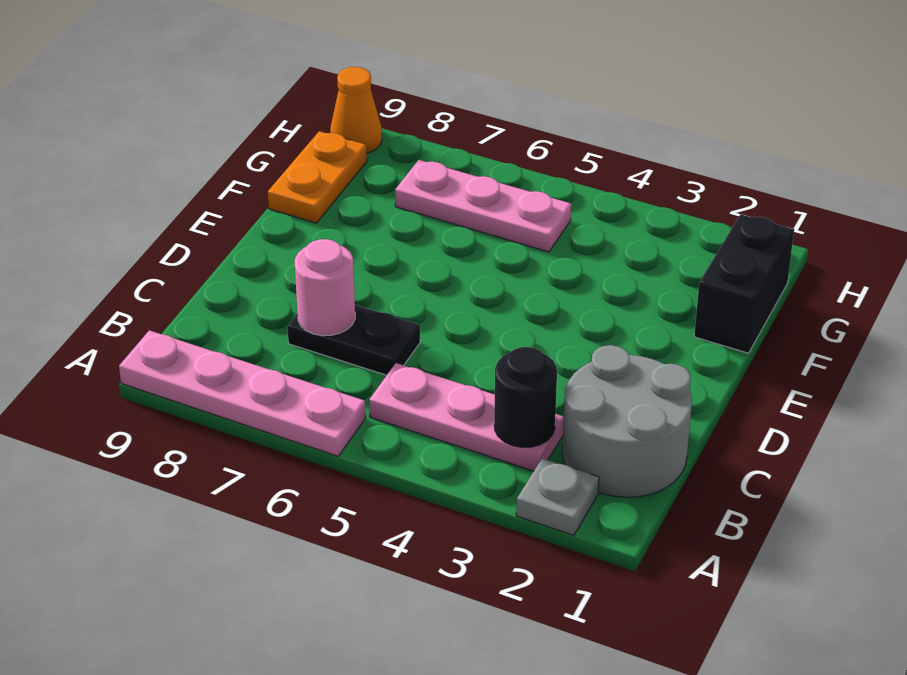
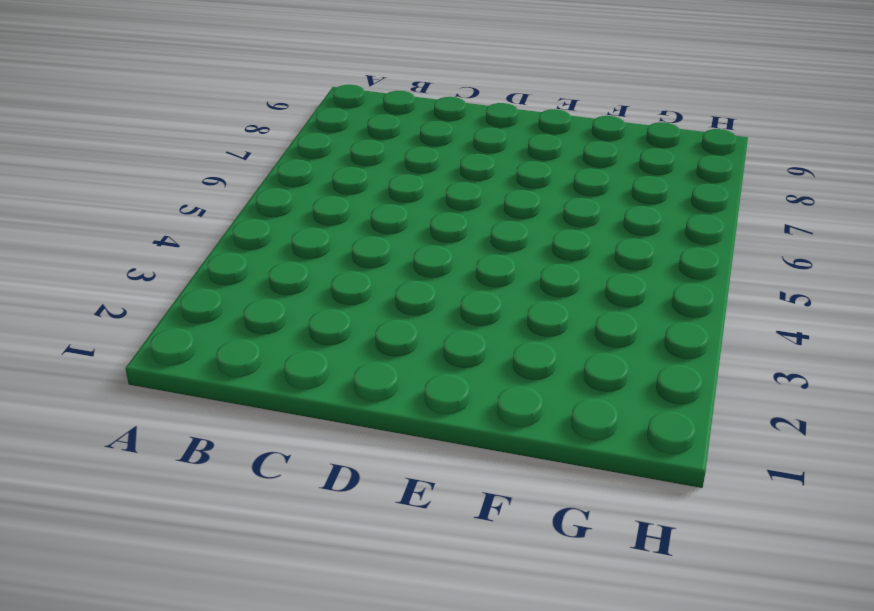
none -> grey 1x1 plate [516,458,599,535]
none -> pink 1x4 plate [119,330,366,456]

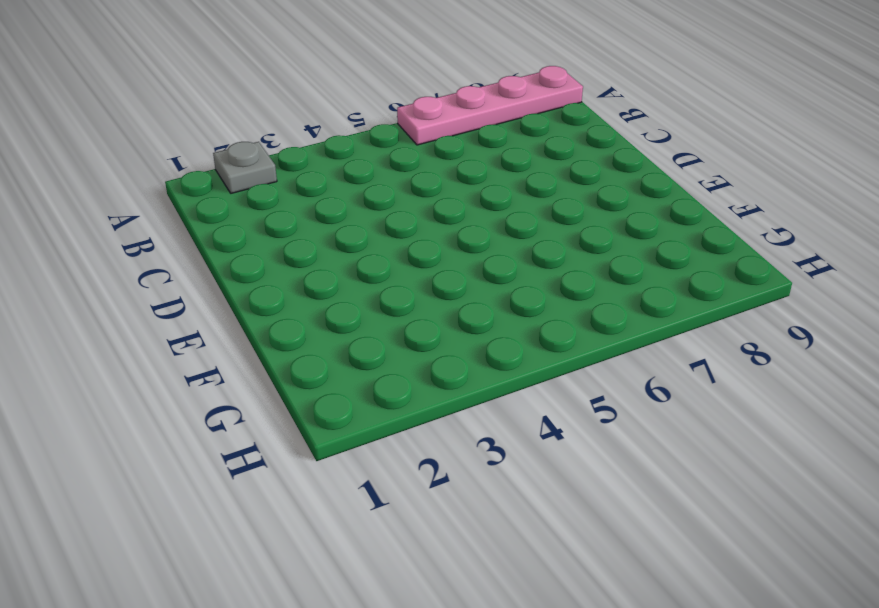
none -> grey 2x2 round brick [562,345,692,497]
none -> pink 1x3 plate [369,363,564,471]

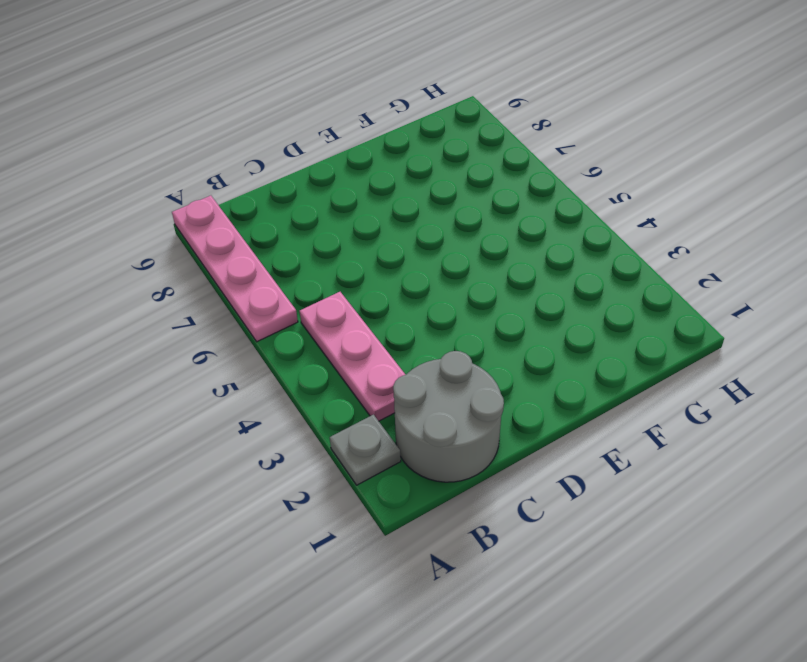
none -> black 1x2 plate [287,305,420,375]
none -> black 1x2 brick [694,214,794,353]

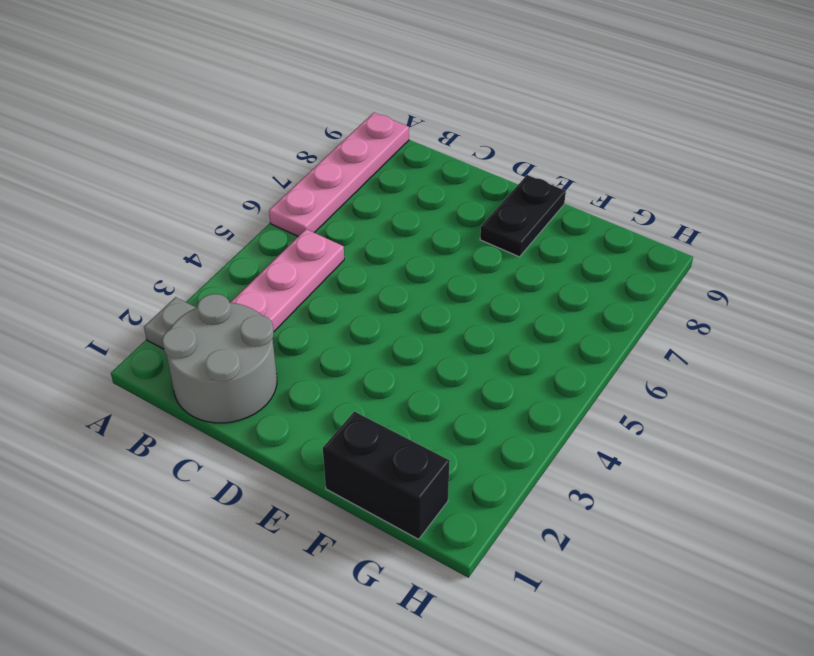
black 1x2 plate [480,175,566,257] -> black 1x2 plate moved to [287,305,420,375]
none -> orange 1x2 plate [268,131,367,223]
none -> pink 1x3 plate [395,160,571,252]

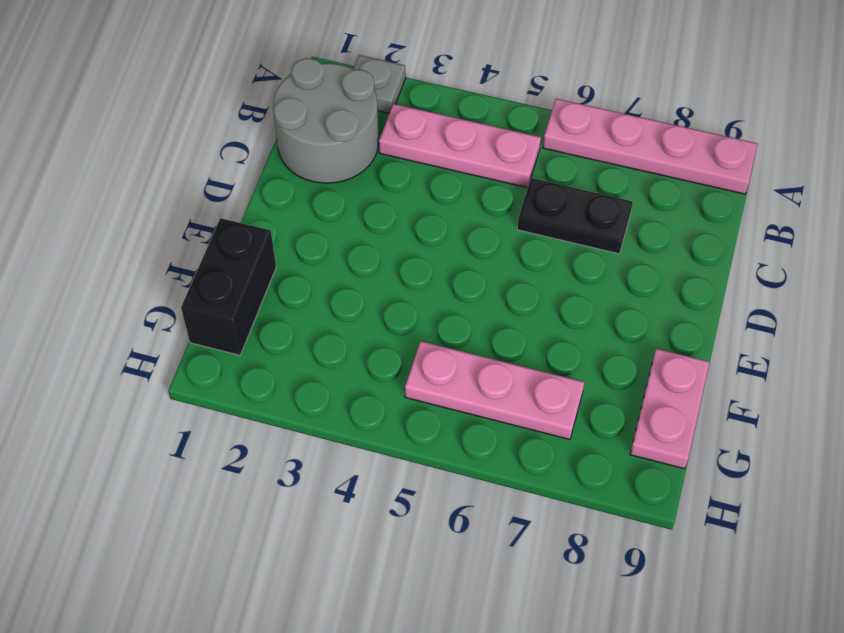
pink 1x2 plate [630,349,710,469] -> orange 1x2 plate [268,131,367,223]
none -> orange 1x1 cone [330,67,382,153]
none -> black 1x1 round brick [494,347,557,447]

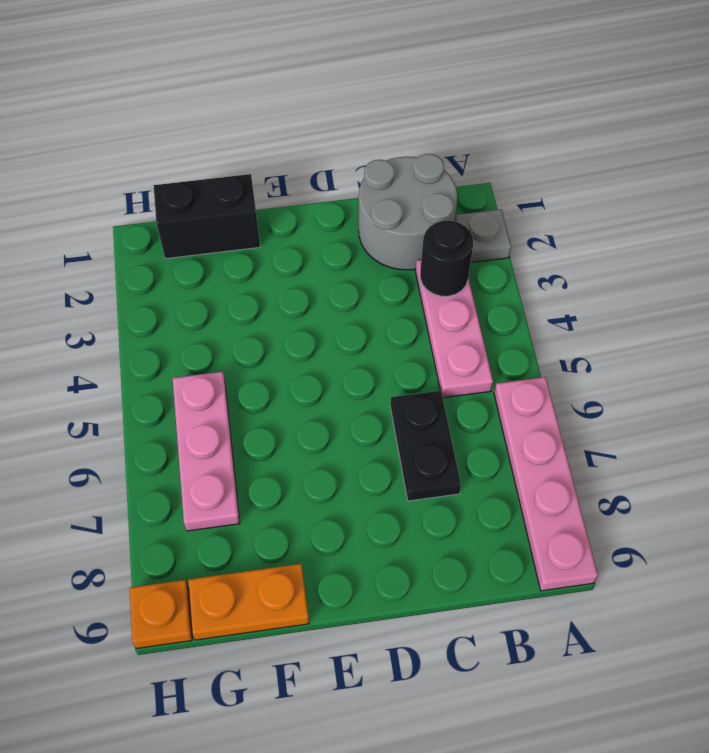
orange 1x1 plate [130,580,192,648] -> orange 1x1 cone [330,67,382,153]
none -> pink 1x1 round brick [295,239,355,336]

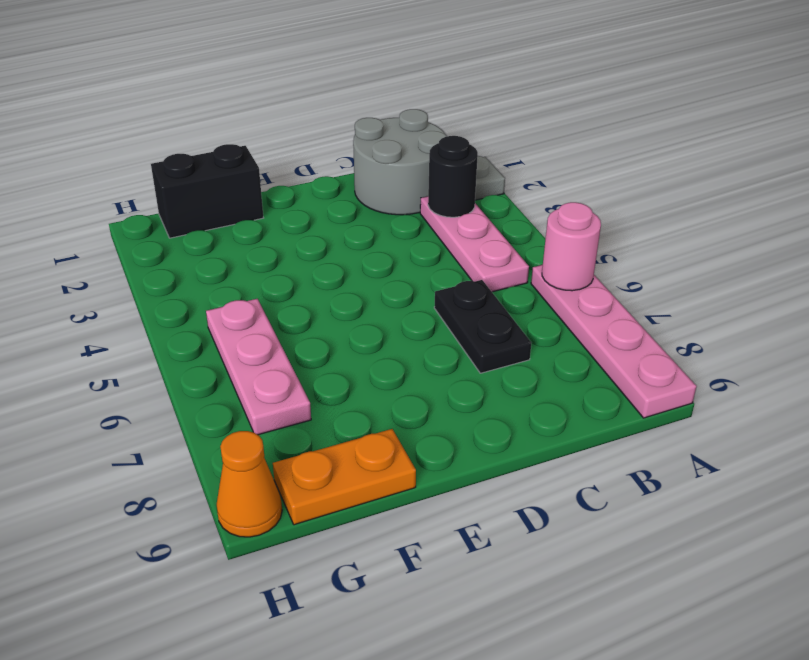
pink 1x1 round brick [542,202,601,291] -> pink 1x1 round brick moved to [295,239,355,336]

